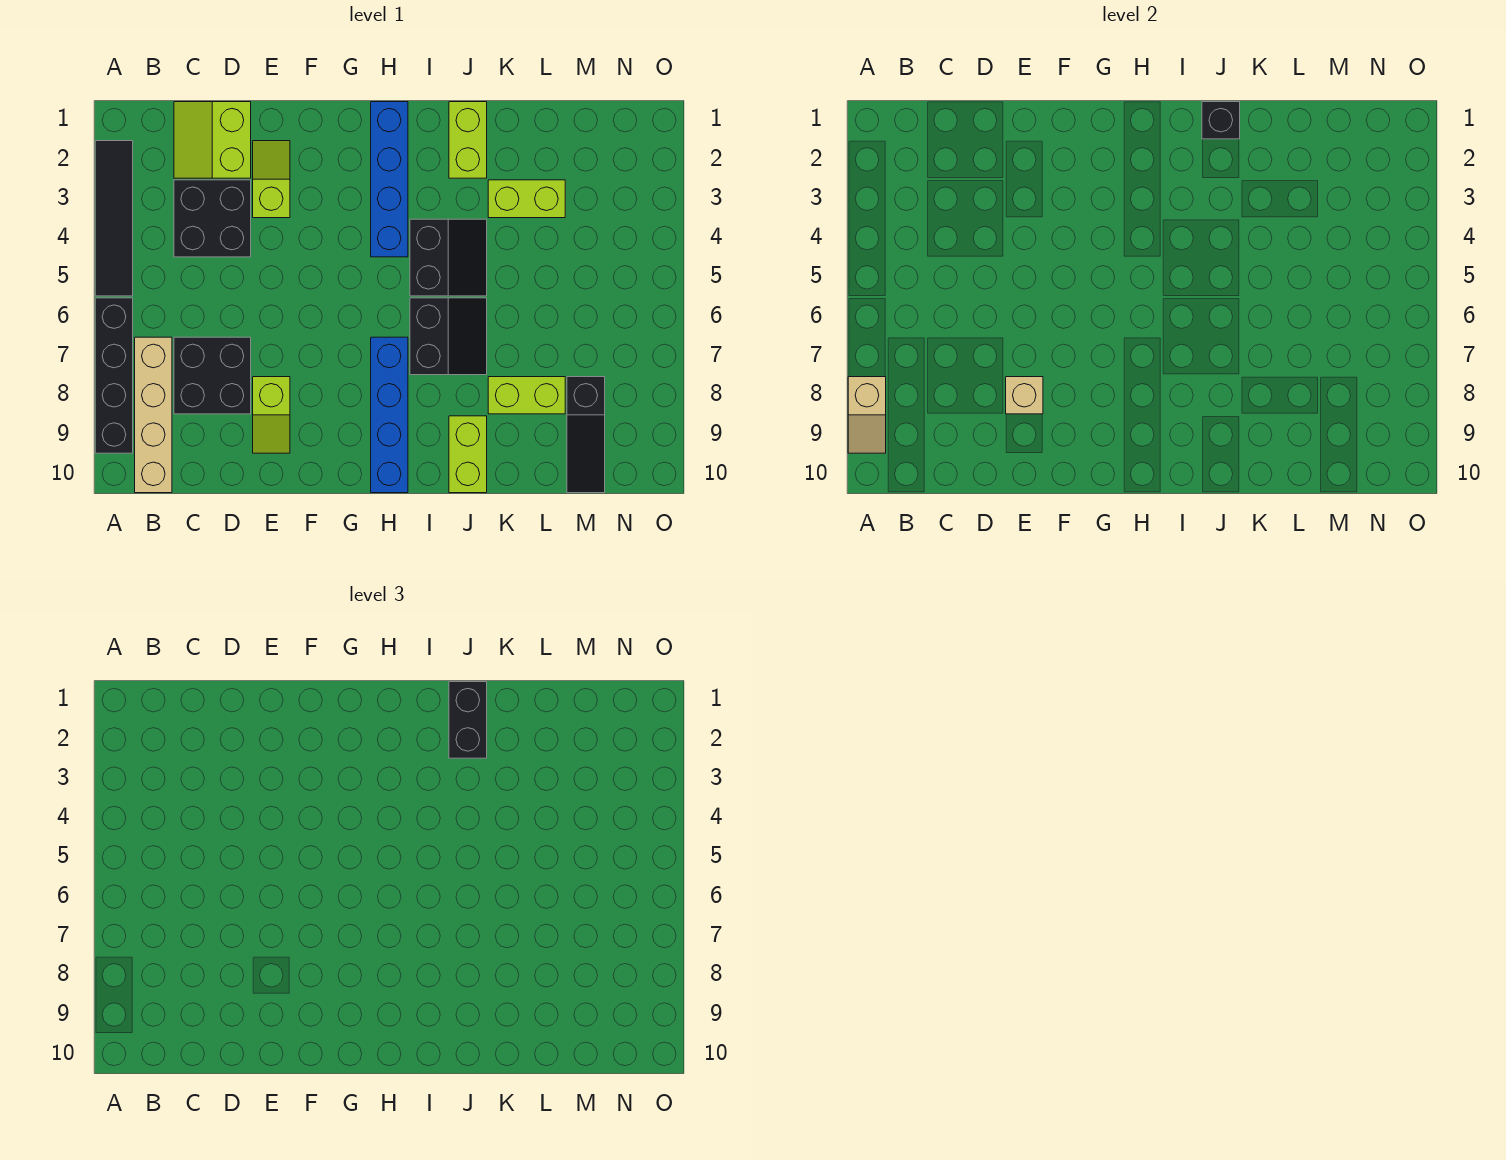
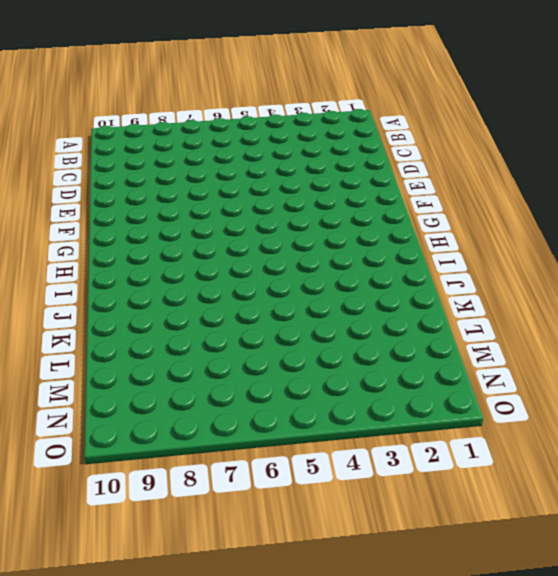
none -> black 1x4 tile [95,141,133,296]
none -> black 1x4 brick [95,298,133,453]
none -> tan 1x4 brick [135,337,172,493]

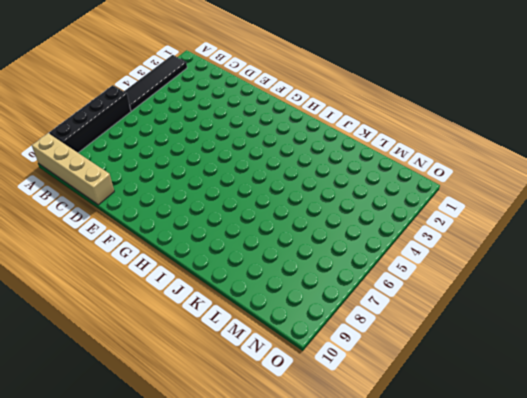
tan 1x4 brick [32,133,114,205] -> tan 1x4 brick turned to [135,337,172,493]
none -> lime 2x2 slope [174,102,251,178]
none -> black 2x2 brick [174,180,251,257]
none -> black 2x2 brick [174,337,251,414]

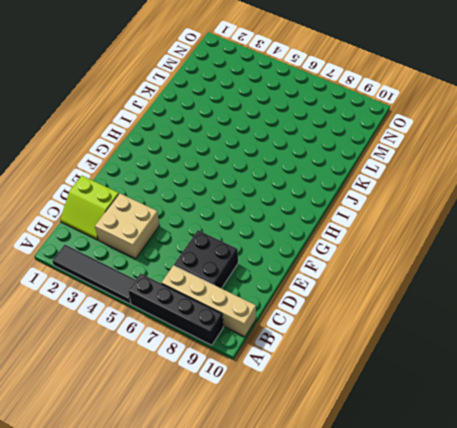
tan 2x2 brick [95,193,159,259] -> black 2x2 brick [174,180,251,257]
none -> lime 1x2 slope [253,141,290,218]
none -> lime 1x2 slope [253,377,290,453]
none -> blue 1x4 brick [371,102,408,257]

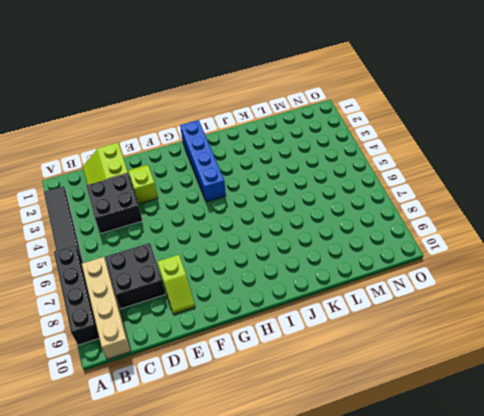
none -> blue 1x4 brick [371,337,408,493]
none -> black 2x2 slope [410,219,487,296]
none -> black 2x2 slope [410,298,487,375]

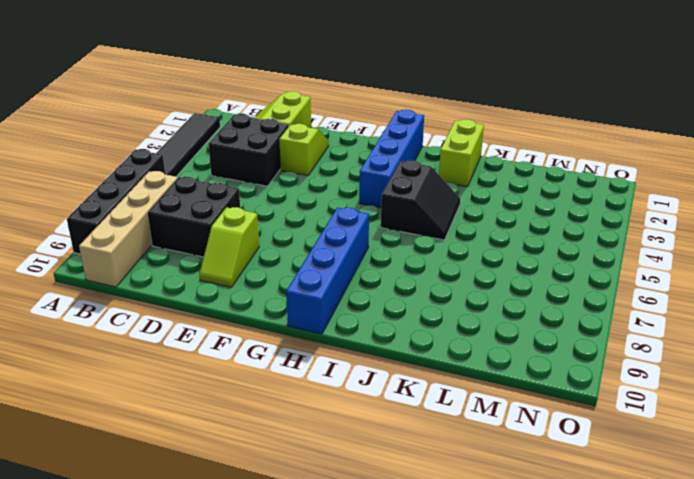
none -> black 2x2 slope [410,298,487,375]
none -> lime 1x2 brick [449,416,487,493]
none -> lime 1x2 brick [488,180,565,218]

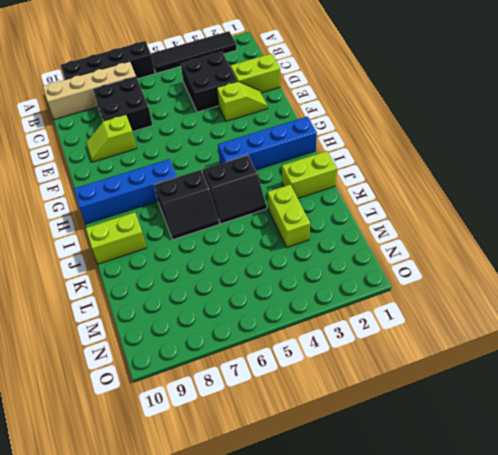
none -> lime 1x2 brick [488,377,565,414]
none -> black 1x3 slope [567,377,605,493]
none -> tan 1x2 slope [848,377,886,453]

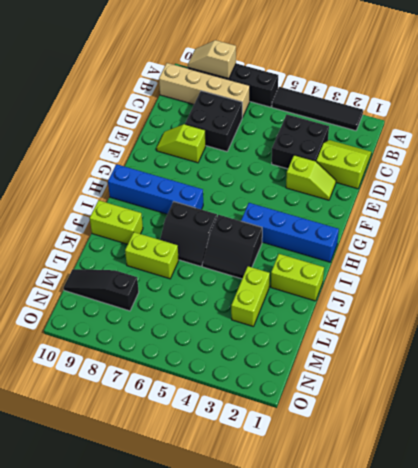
lime 1x2 brick [125,232,179,279] -> lime 1x2 brick turned to [488,377,565,414]
none -> tan 1x1 brick [1006,377,1043,414]
none -> black 1x1 brick [1202,102,1240,139]
none -> black 1x2 brick [449,682,487,758]

